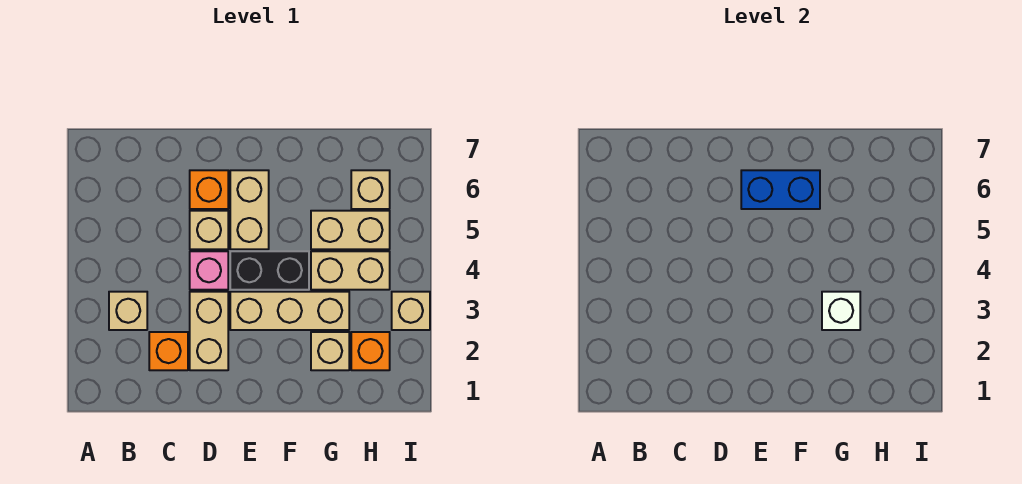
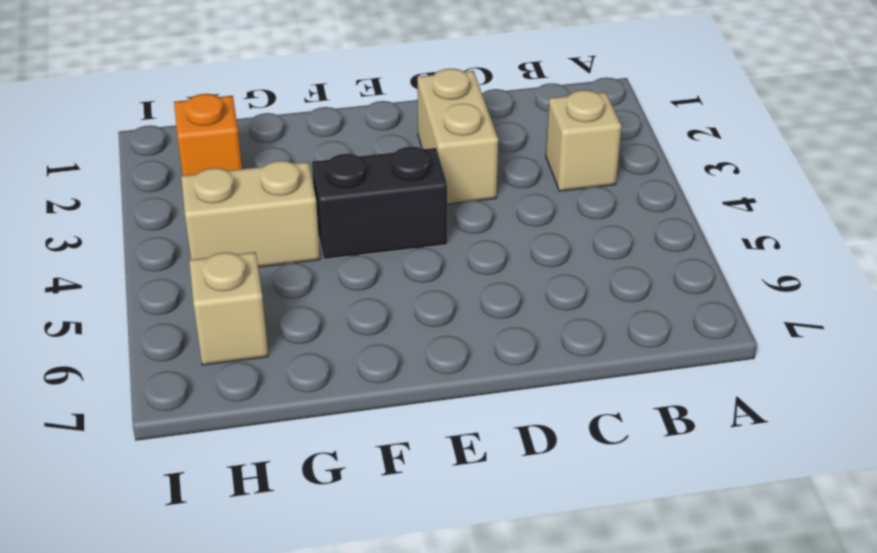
none -> orange 1x1 brick [149,332,188,370]
none -> pink 1x1 brick [190,251,228,290]
none -> tan 1x1 brick [190,211,228,249]

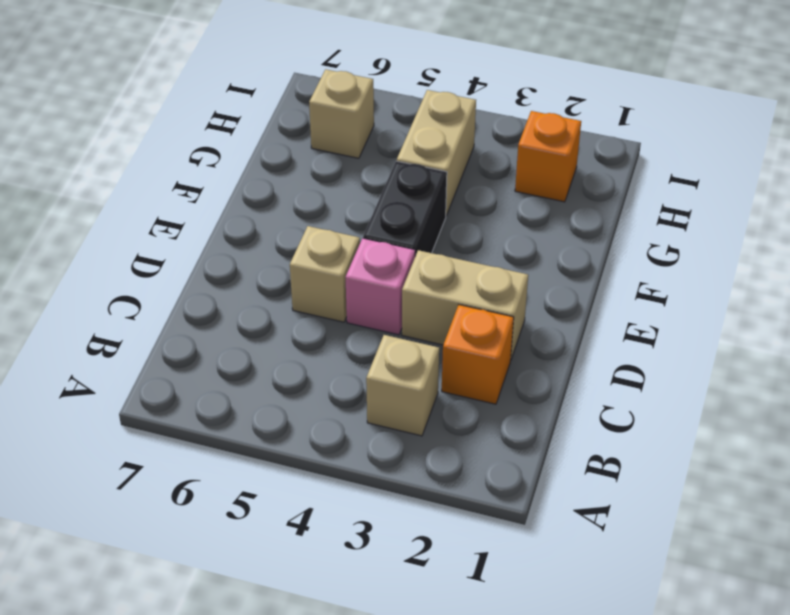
none -> orange 1x1 brick [190,170,228,209]
none -> tan 1x3 brick [230,292,349,330]
none -> tan 1x2 brick [230,170,269,249]

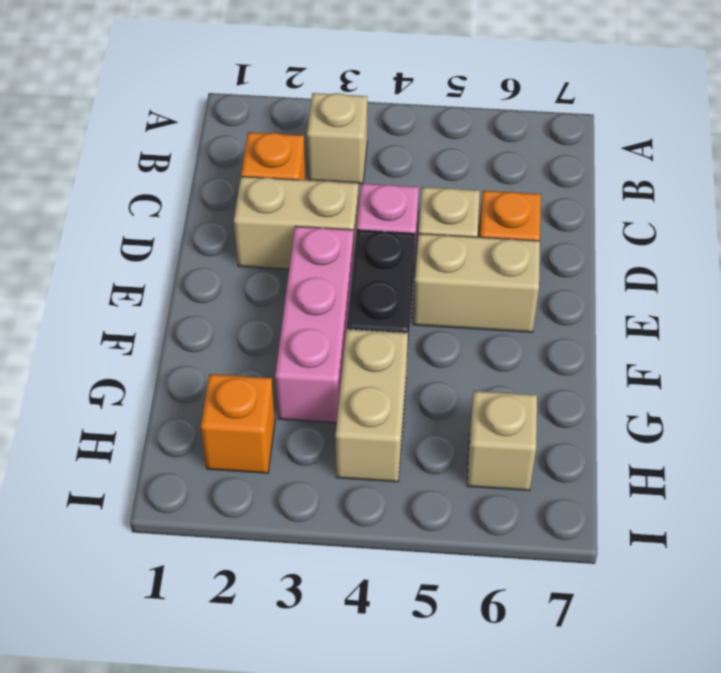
pink 1x3 brick [275,226,354,423] -> tan 1x3 brick [230,292,349,330]
none -> tan 1x1 brick [311,332,349,370]
none -> tan 1x2 brick [311,211,390,249]
none -> tan 1x1 brick [392,292,430,330]

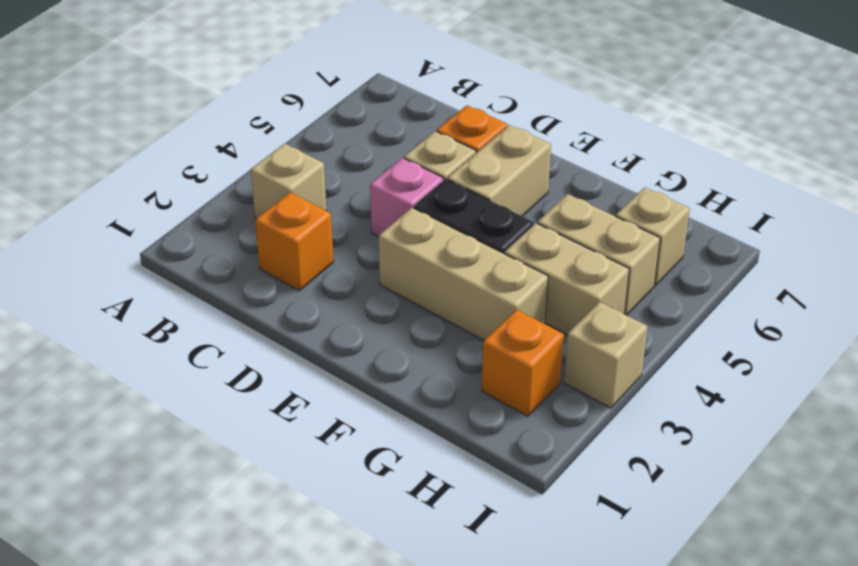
none -> tan 1x2 brick [190,292,228,370]
none -> tan 1x1 brick [311,332,349,370]
none -> blue 1x2 brick [741,170,820,209]

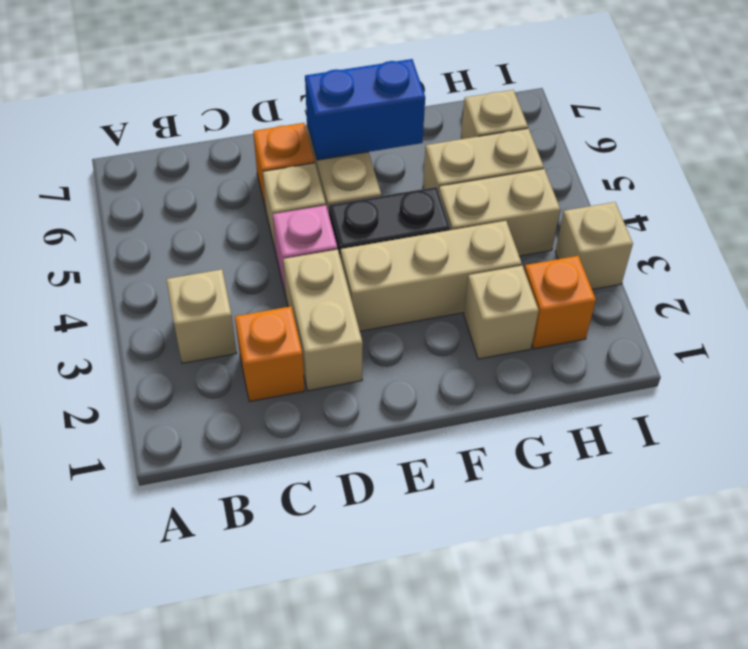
none -> white 1x1 brick [822,292,860,330]

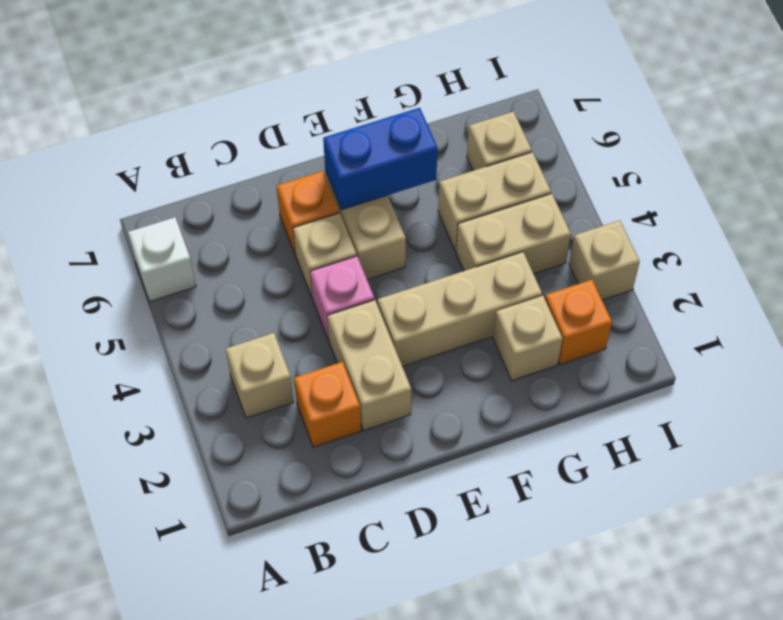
white 1x1 brick [128,217,196,301] -> white 1x1 brick moved to [822,292,860,330]
none -> black 1x2 brick [230,251,309,290]

